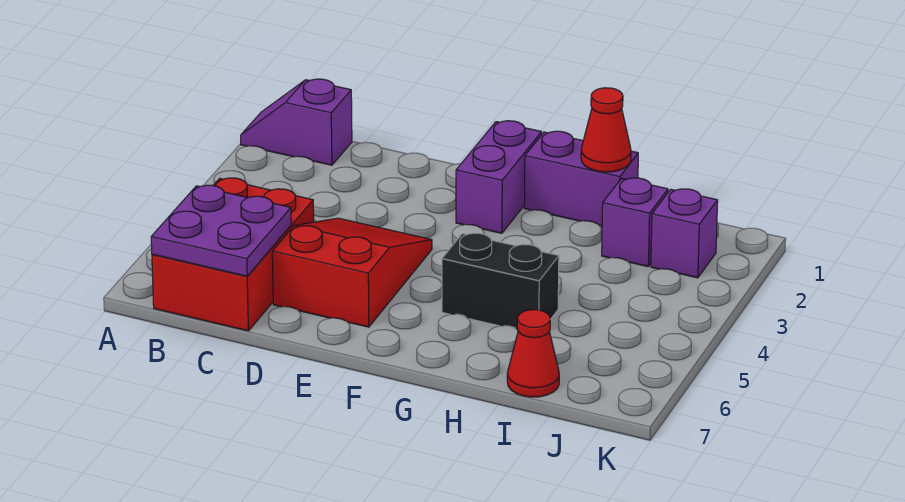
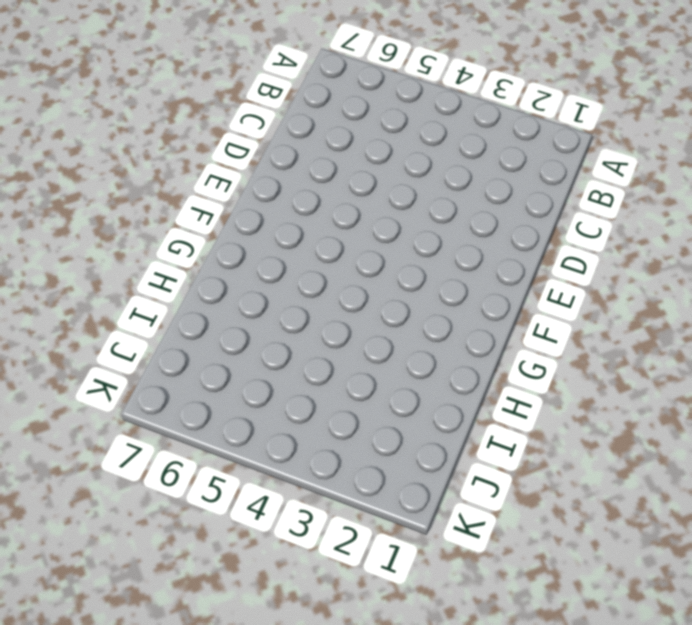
none -> purple 1x2 slope [241,79,352,165]
none -> red 2x3 brick [152,178,314,331]

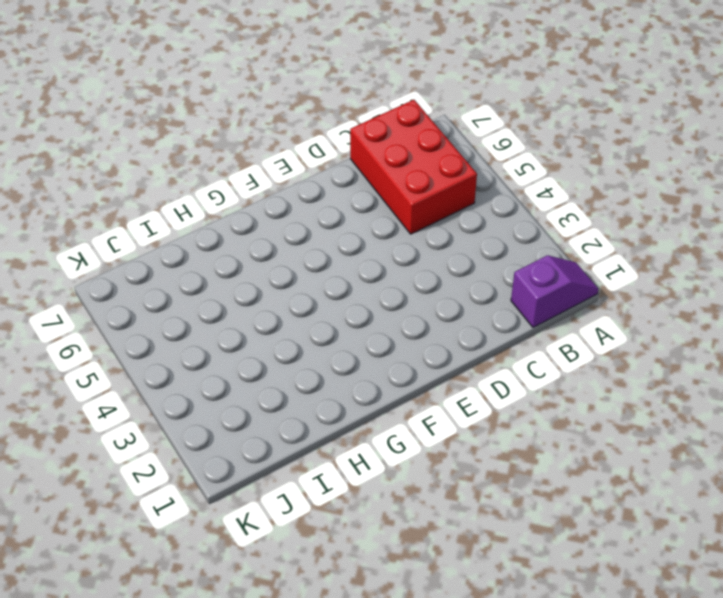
none -> red 2x3 slope [272,218,432,327]
none -> purple 1x2 brick [456,121,542,233]

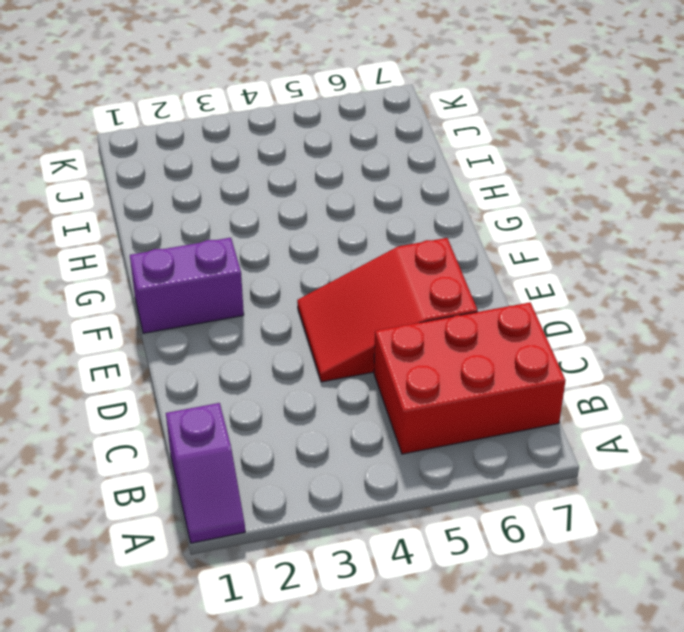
none -> purple 1x2 brick [524,131,638,226]
none -> black 1x2 brick [442,233,559,330]

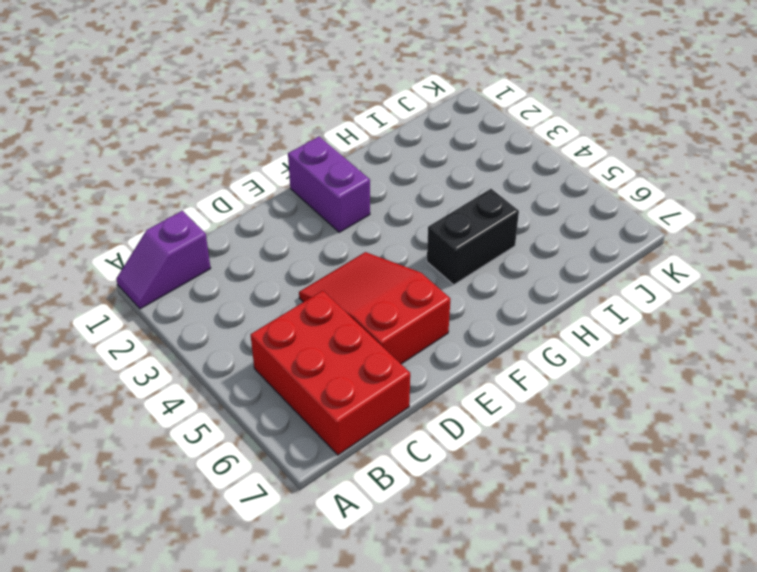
none -> purple 1x2 brick [524,131,638,226]
none -> purple 1x1 brick [602,178,668,266]

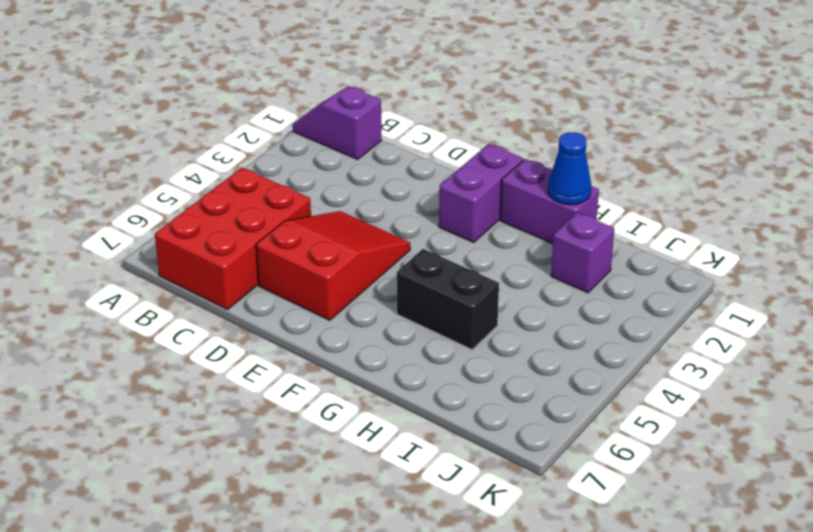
blue 1x1 cone [548,132,591,205] -> red 1x1 cone [581,88,631,172]
none -> red 1x1 cone [507,310,559,397]
none -> purple 1x1 brick [651,189,718,278]

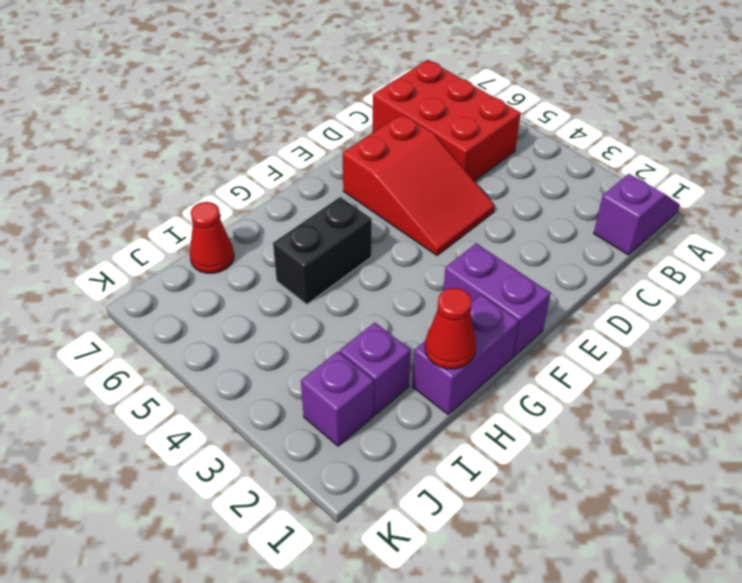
none -> purple 2x2 plate [151,185,291,276]

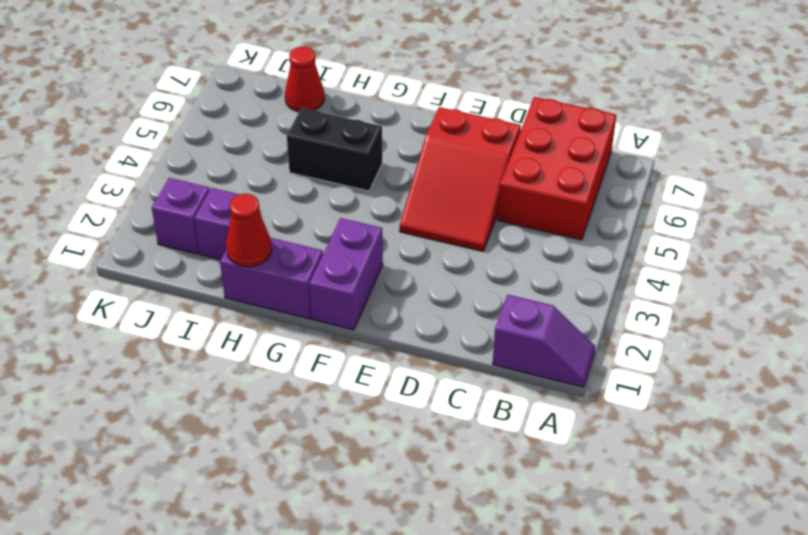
none -> purple 2x2 plate [151,185,291,276]

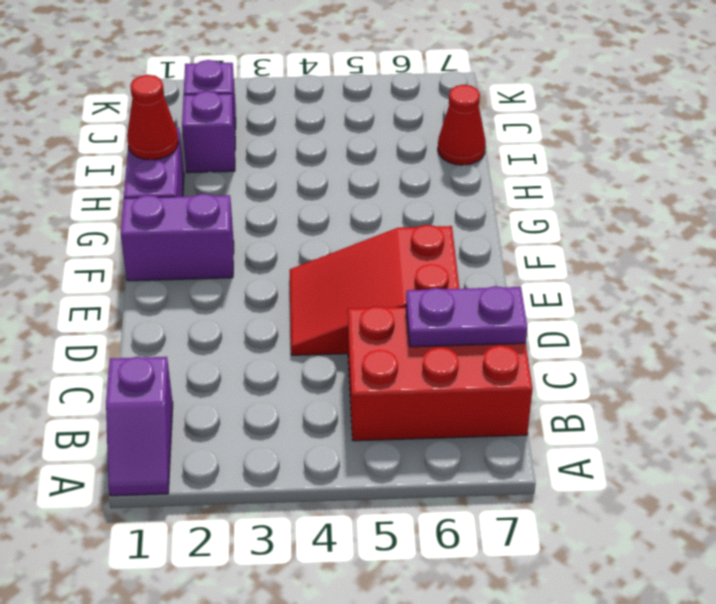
purple 1x2 plate [406,286,527,347] -> purple 2x2 plate [151,185,291,276]
none -> black 1x2 brick [442,233,559,330]

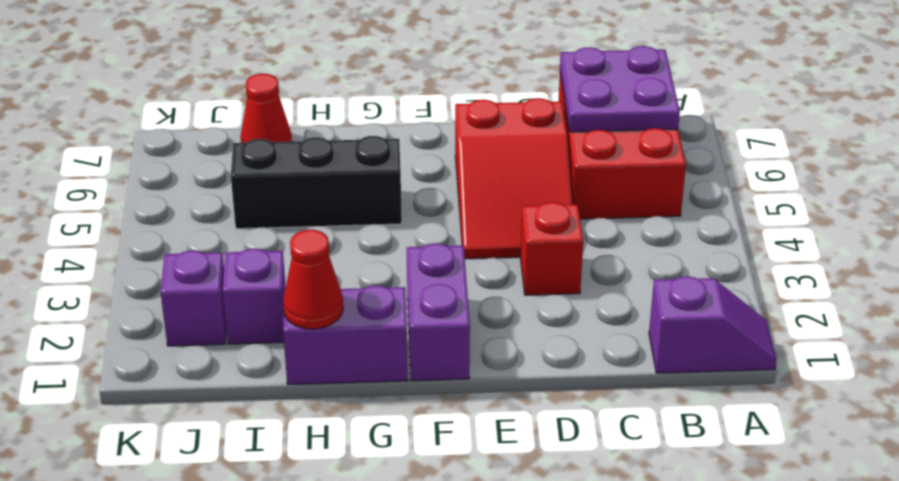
red 1x1 brick [521,202,583,295] -> none
black 1x3 brick [231,136,402,229] -> black 1x2 brick [442,233,559,330]

